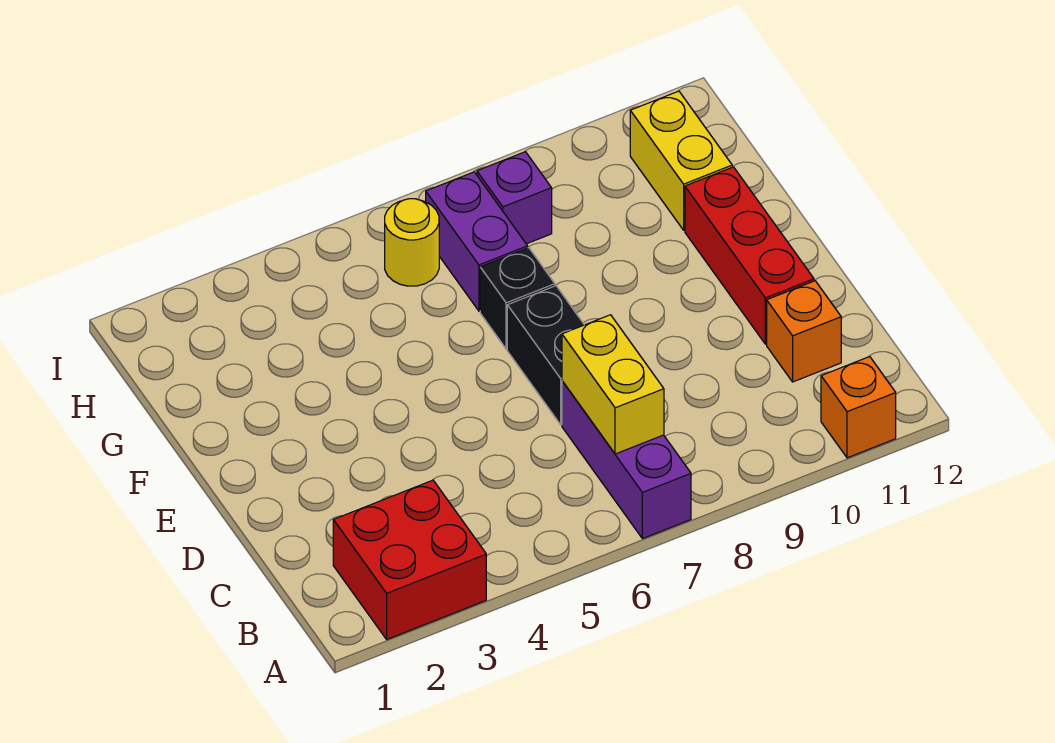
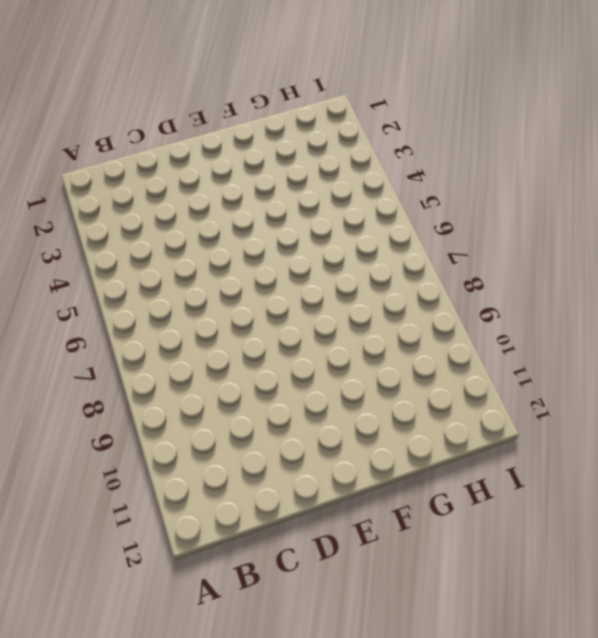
none -> red 2x2 brick [333,480,486,639]
none -> purple 1x3 brick [562,381,691,539]
none -> orange 1x1 brick [821,357,896,458]

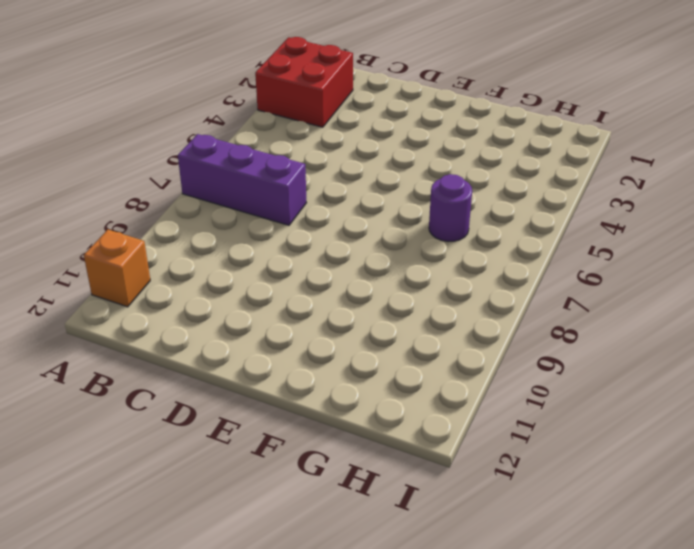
purple 1x1 round brick [429,174,472,242] -> none
none -> orange 1x1 brick [767,281,841,382]
none -> black 1x2 brick [507,286,584,425]
none -> red 1x3 brick [685,167,814,344]

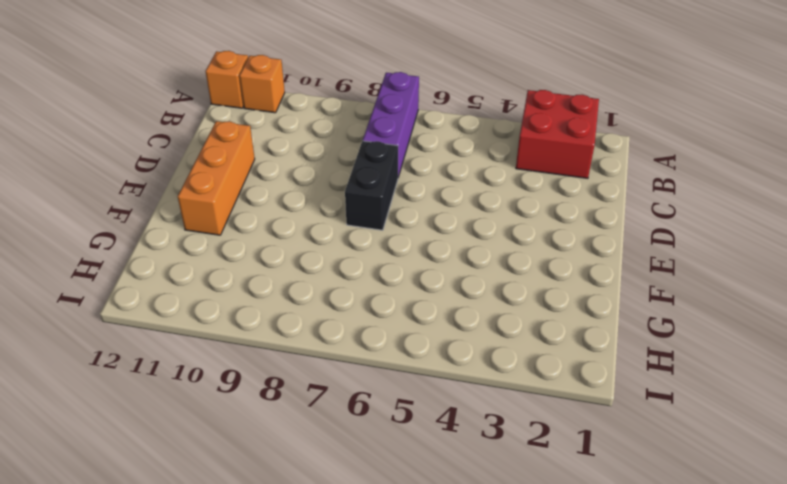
orange 1x1 brick [205,51,248,108] -> orange 1x1 brick moved to [767,281,841,382]
orange 1x3 brick [178,121,255,235] -> red 1x3 brick [685,167,814,344]
none -> black 1x1 brick [480,248,555,349]
none -> purple 1x2 brick [426,172,528,311]
none -> yellow 1x2 brick [630,91,732,230]

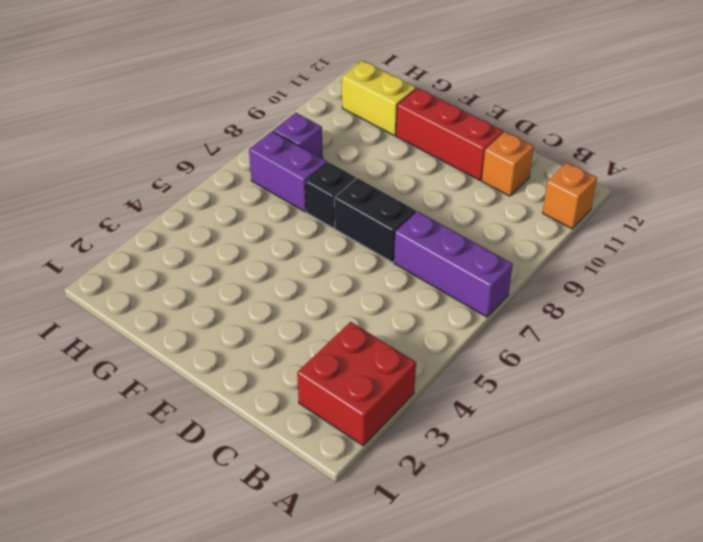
none -> yellow 1x1 round brick [385,199,439,286]
none -> yellow 1x2 brick [562,315,664,454]

